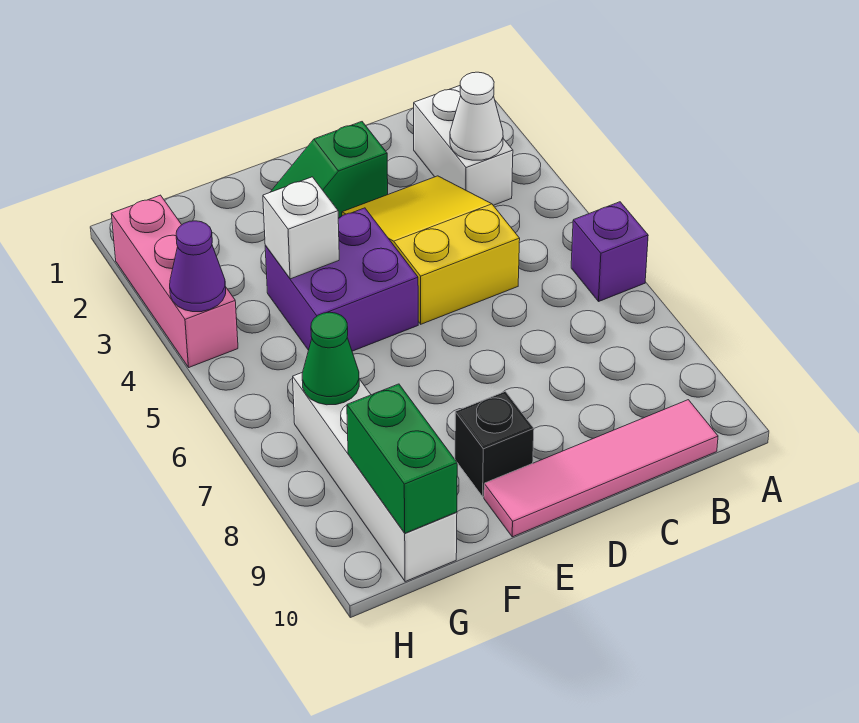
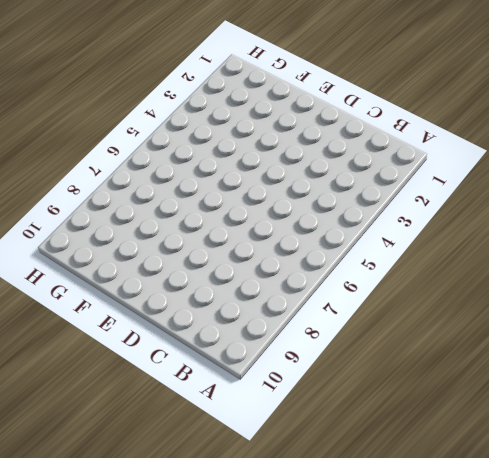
none -> purple 1x1 brick [571,202,648,301]
none -> white 1x2 brick [414,86,513,205]
none -> pink 1x4 tile [484,400,718,537]

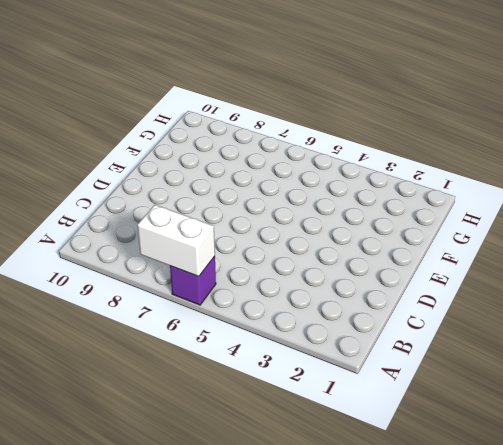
white 1x2 brick [137,205,215,277] -> white 1x2 brick moved to [414,86,513,205]
none -> pink 1x4 tile [484,400,718,537]
none -> yellow 2x3 slope [342,176,520,324]
none -> green 1x2 slope [271,122,388,218]

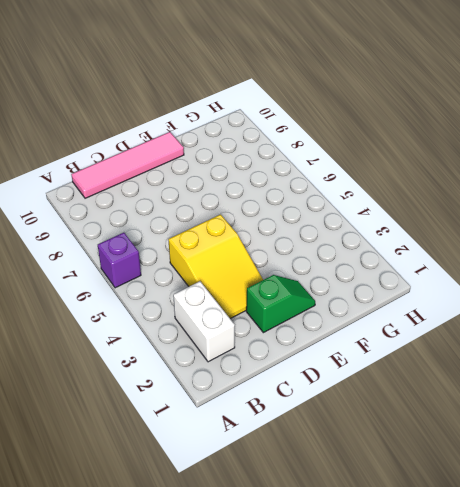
none -> purple 2x2 brick [265,208,418,351]
none -> black 1x1 brick [455,391,534,497]
none -> white 1x4 brick [293,372,457,582]

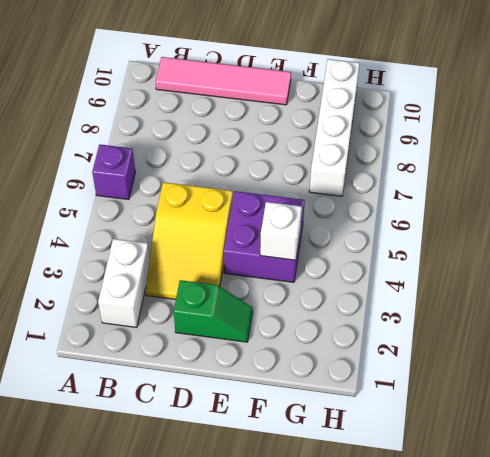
none -> black 1x1 brick [455,391,534,497]
none -> pink 1x3 brick [111,195,238,367]
none -> white 1x1 cone [450,72,503,160]

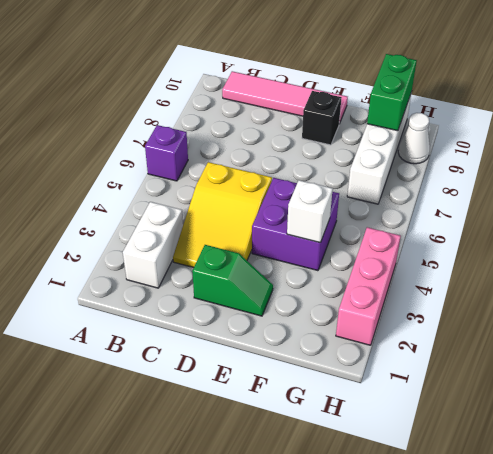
white 1x1 cone [398,113,430,164] -> white 1x1 cone moved to [450,72,503,160]
none -> green 1x1 cone [302,312,359,405]
none -> purple 1x1 cone [170,221,226,312]

